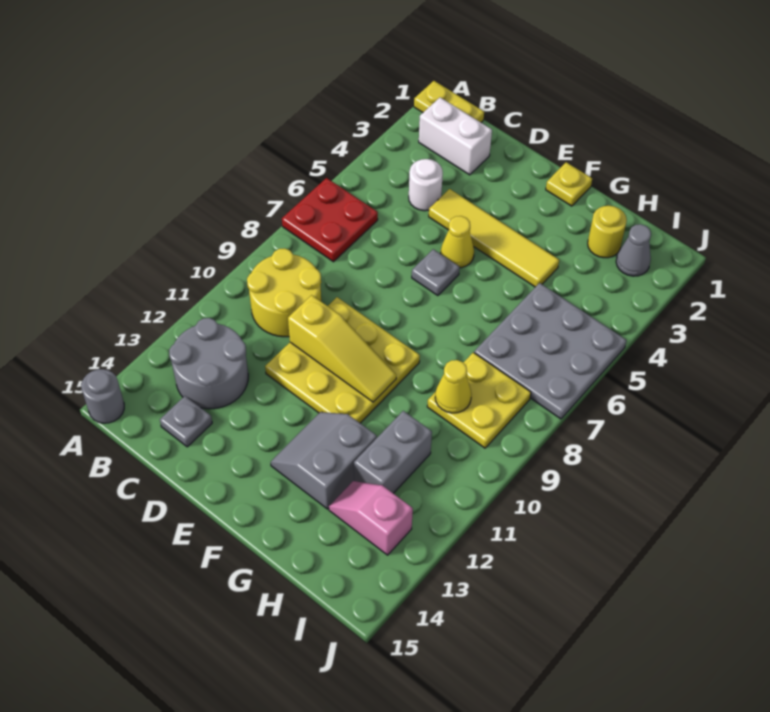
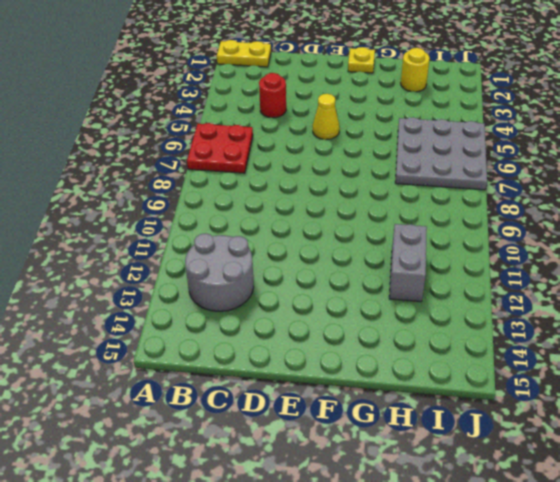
red 1x1 round brick [259,73,286,118] -> white 1x1 round brick [409,159,443,211]
none -> grey 1x1 round brick [81,369,124,423]
none -> white 1x2 brick [419,98,492,175]
none -> yellow 2x2 round brick [247,248,321,337]

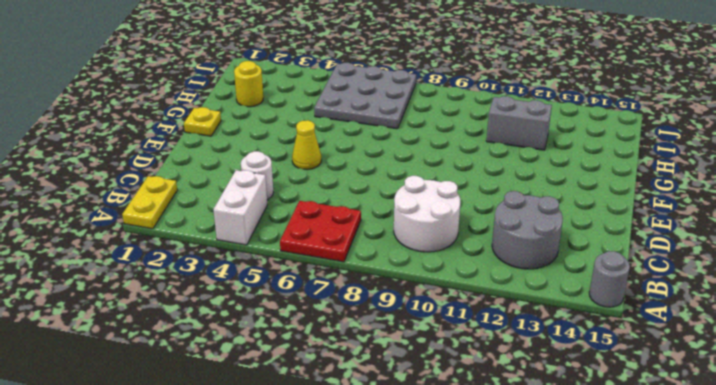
white 1x2 brick [213,170,267,245] -> white 1x2 brick moved to [419,98,492,175]
white 2x2 round brick [394,176,460,252] -> yellow 2x2 round brick [247,248,321,337]
none -> grey 1x1 plate [160,396,212,447]
none -> yellow 1x4 tile [429,189,559,287]
none -> yellow 3x3 plate [265,297,420,423]

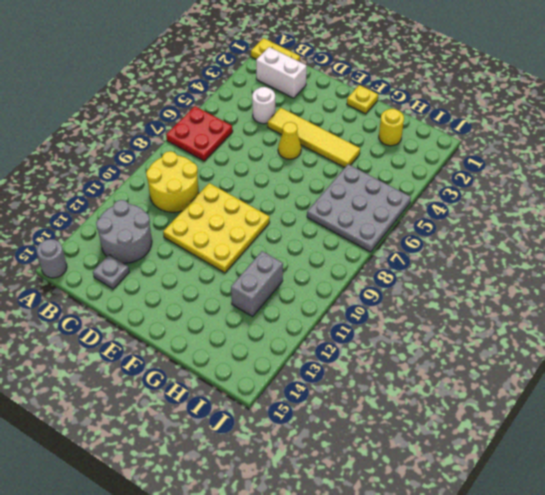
none -> grey 1x1 plate [412,249,460,296]
none -> grey 2x2 slope [271,412,377,509]
none -> yellow 2x2 plate [427,352,531,448]

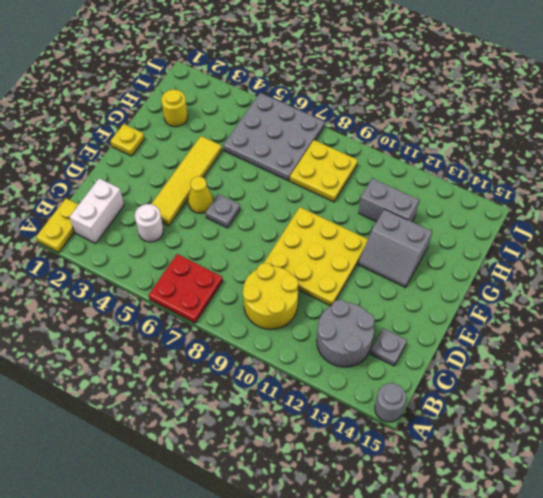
none -> pink 1x2 slope [329,481,413,555]
none -> grey 1x1 cone [616,224,651,276]
none -> yellow 1x3 slope [288,295,396,402]

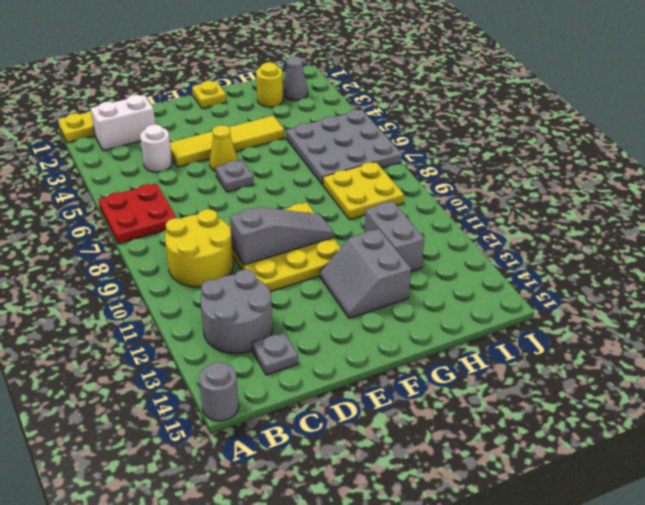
grey 1x3 slope [230,207,333,265] -> yellow 1x3 slope [288,295,396,402]
none -> pink 1x2 slope [329,481,413,555]
none -> yellow 1x1 cone [435,360,471,413]

